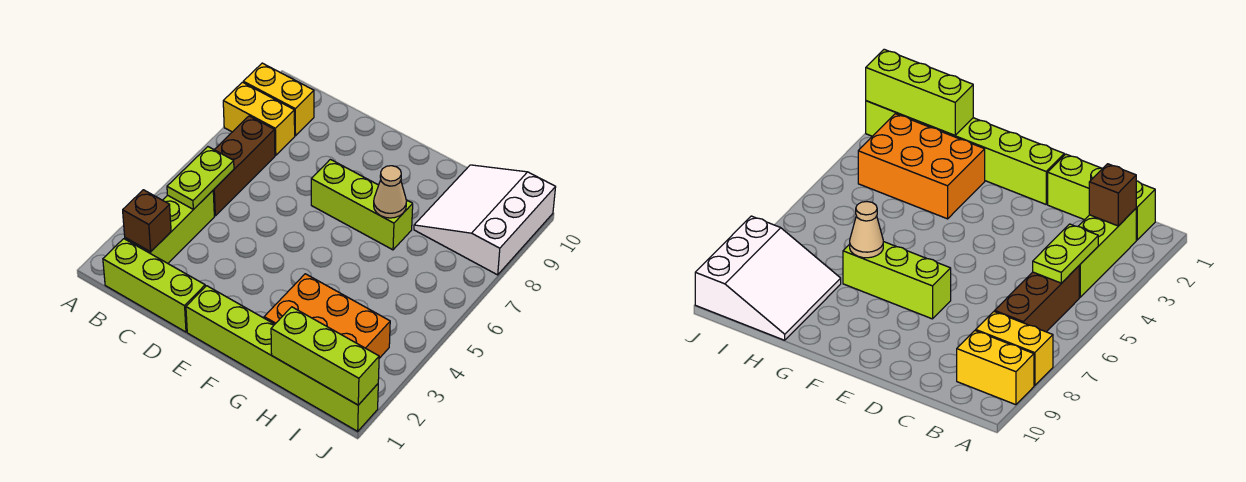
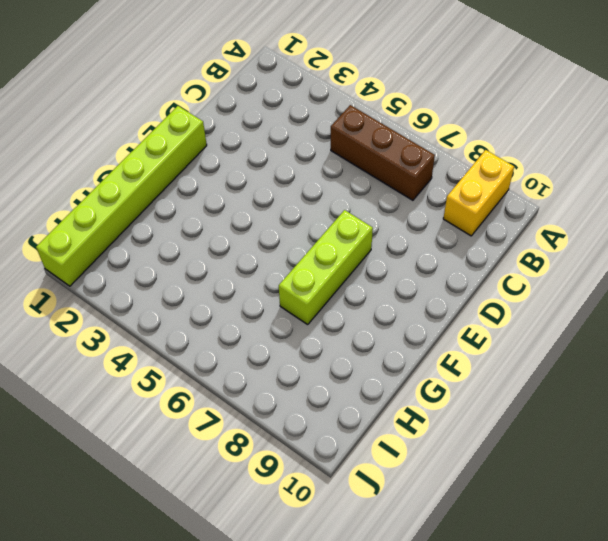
none -> yellow 1x2 brick [223,82,295,155]
none -> lime 1x3 brick [103,239,205,332]
none -> lime 1x3 brick [125,191,214,263]

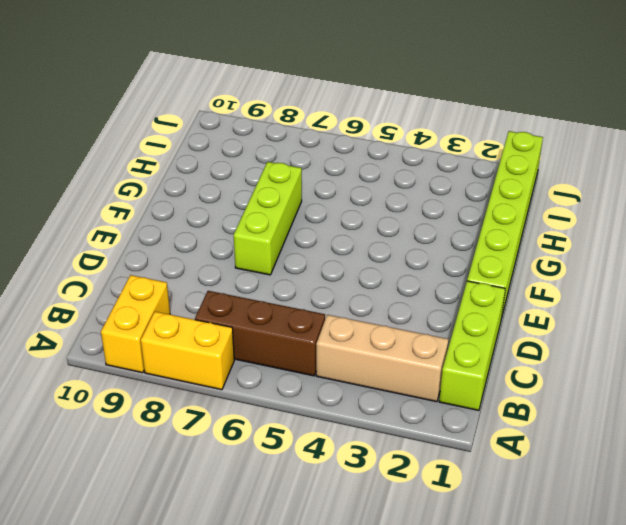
yellow 1x2 brick [141,312,234,390] -> yellow 1x2 brick turned to [223,82,295,155]
tan 1x3 brick [316,315,449,402] -> lime 1x3 brick [125,191,214,263]
none -> orange 2x3 brick [264,274,390,358]
none -> white 3x3 slope [414,165,556,275]
none -> brown 1x1 brick [123,190,171,252]

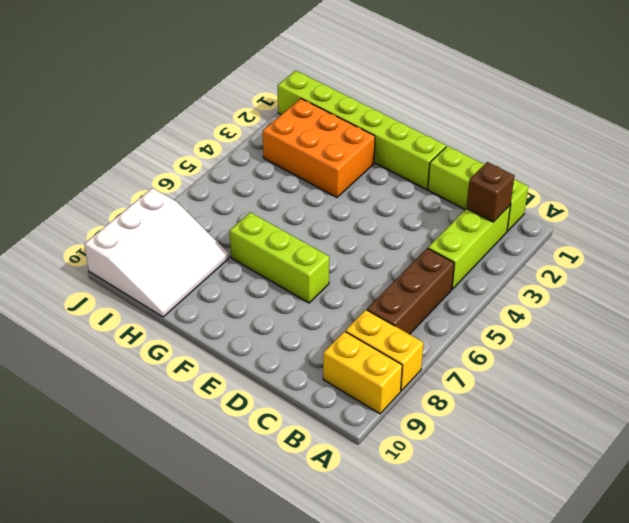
none -> lime 1x2 plate [167,147,234,209]
none -> tan 1x1 cone [374,166,406,218]
none -> lime 1x3 brick [271,307,379,405]

